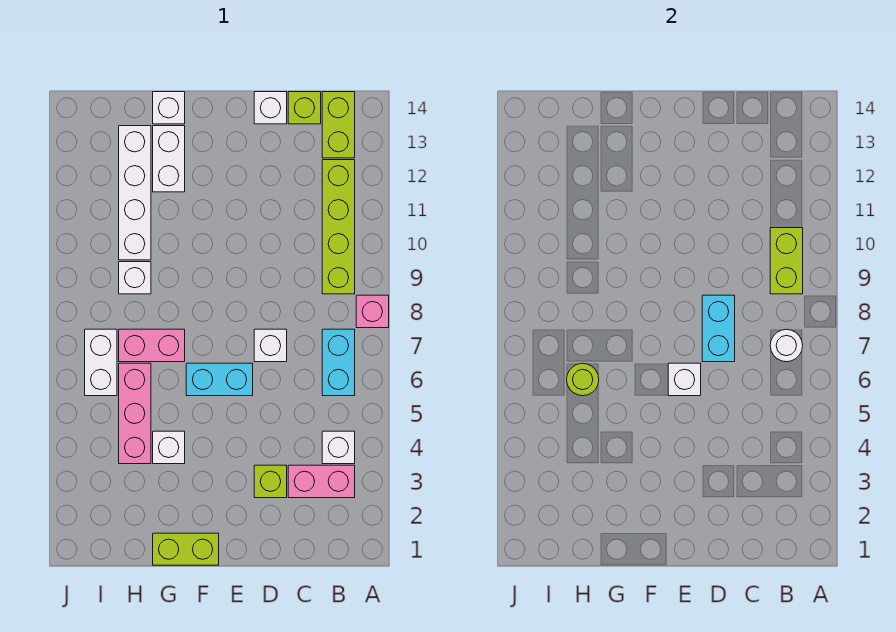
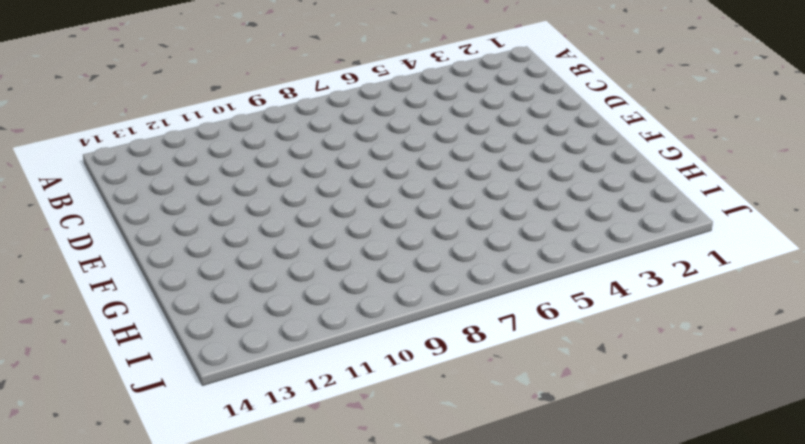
none -> pink 1x1 brick [356,295,389,328]
none -> pink 1x2 brick [288,465,355,498]
none -> white 1x1 brick [322,431,355,464]

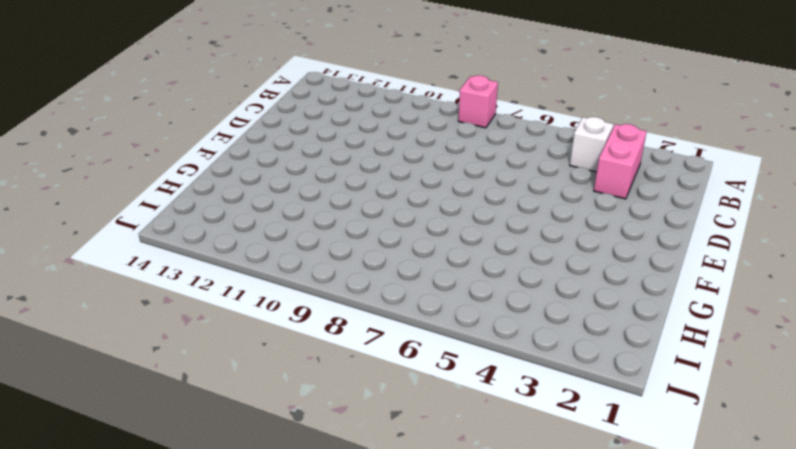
none -> cyan 1x2 brick [322,329,355,396]
none -> lime 1x4 brick [322,160,355,294]
none -> lime 1x2 brick [322,92,355,158]

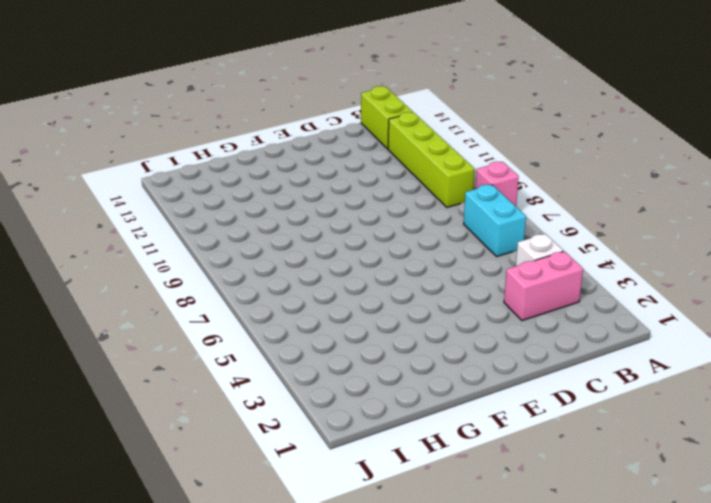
none -> lime 1x1 brick [288,92,321,124]
none -> lime 1x1 brick [254,465,287,498]
none -> white 1x1 brick [254,329,287,362]

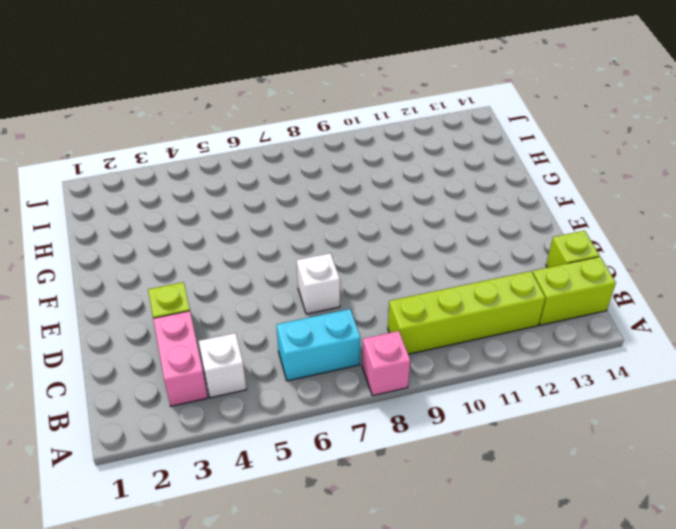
none -> white 1x1 brick [254,92,287,124]
none -> cyan 1x2 brick [186,363,253,396]
none -> lime 1x2 brick [153,533,219,565]

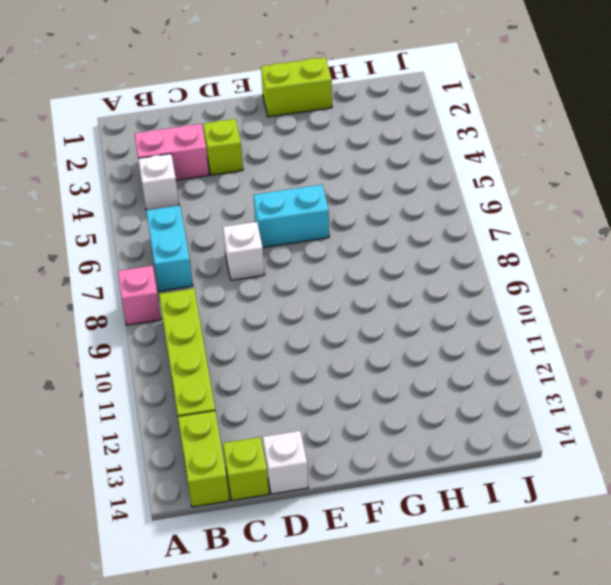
none -> white 1x1 brick [153,431,185,464]
none -> pink 1x2 brick [119,329,185,362]
none -> white 1x2 brick [153,126,185,192]

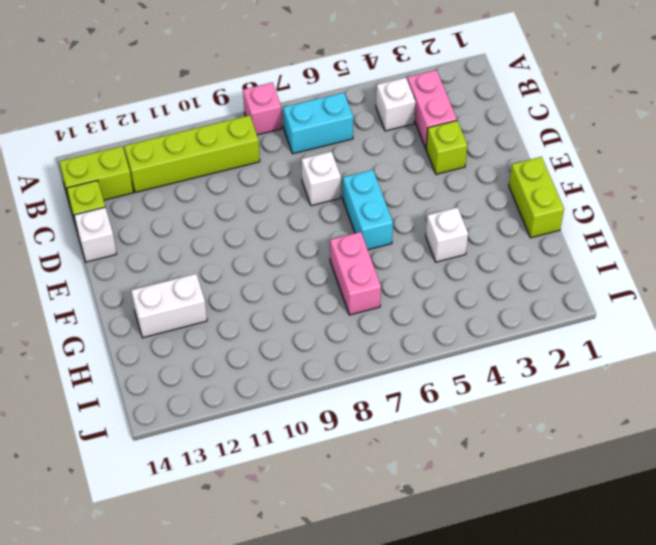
none -> white 1x1 brick [153,92,185,124]
none -> pink 1x3 brick [119,363,151,464]
none -> white 1x1 brick [119,262,151,294]

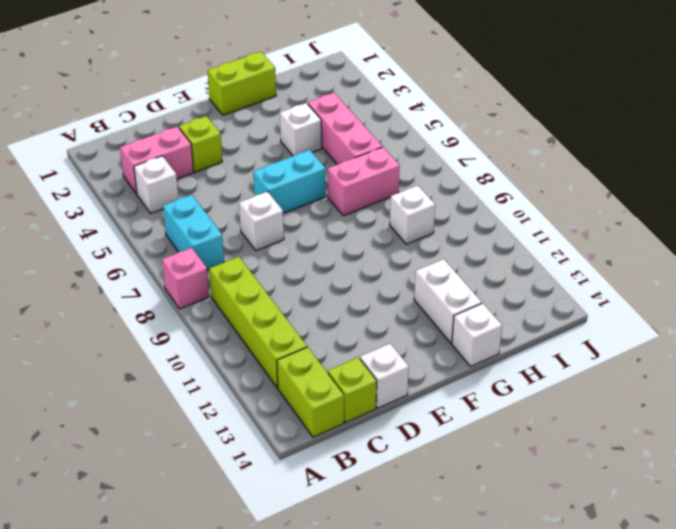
none -> white 1x4 brick [119,126,151,260]
none -> white 1x2 brick [85,329,117,396]
none -> white 1x1 round brick [770,329,803,362]

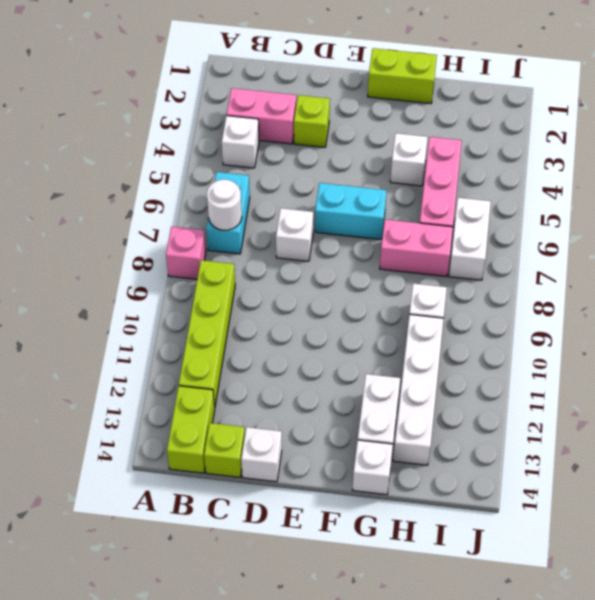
none -> lime 1x2 brick [770,228,803,294]
none -> cyan 1x2 brick [702,295,735,362]
none -> white 1x1 brick [668,363,701,396]

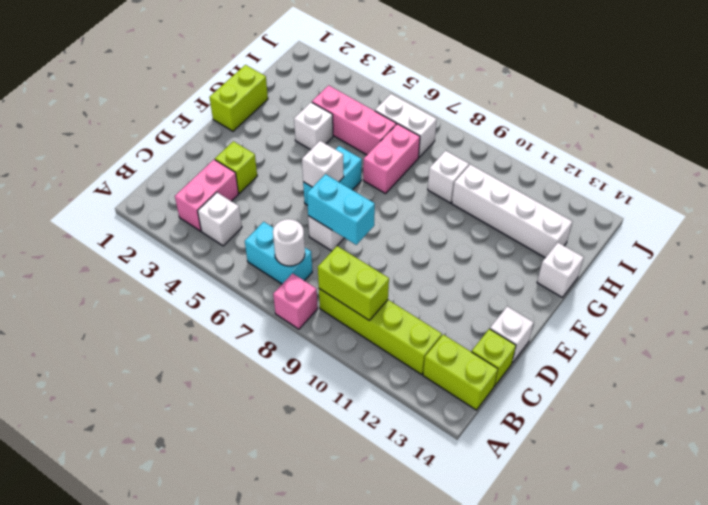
none -> white 1x2 brick [153,126,185,192]
none -> lime 1x1 round brick [567,363,599,396]

